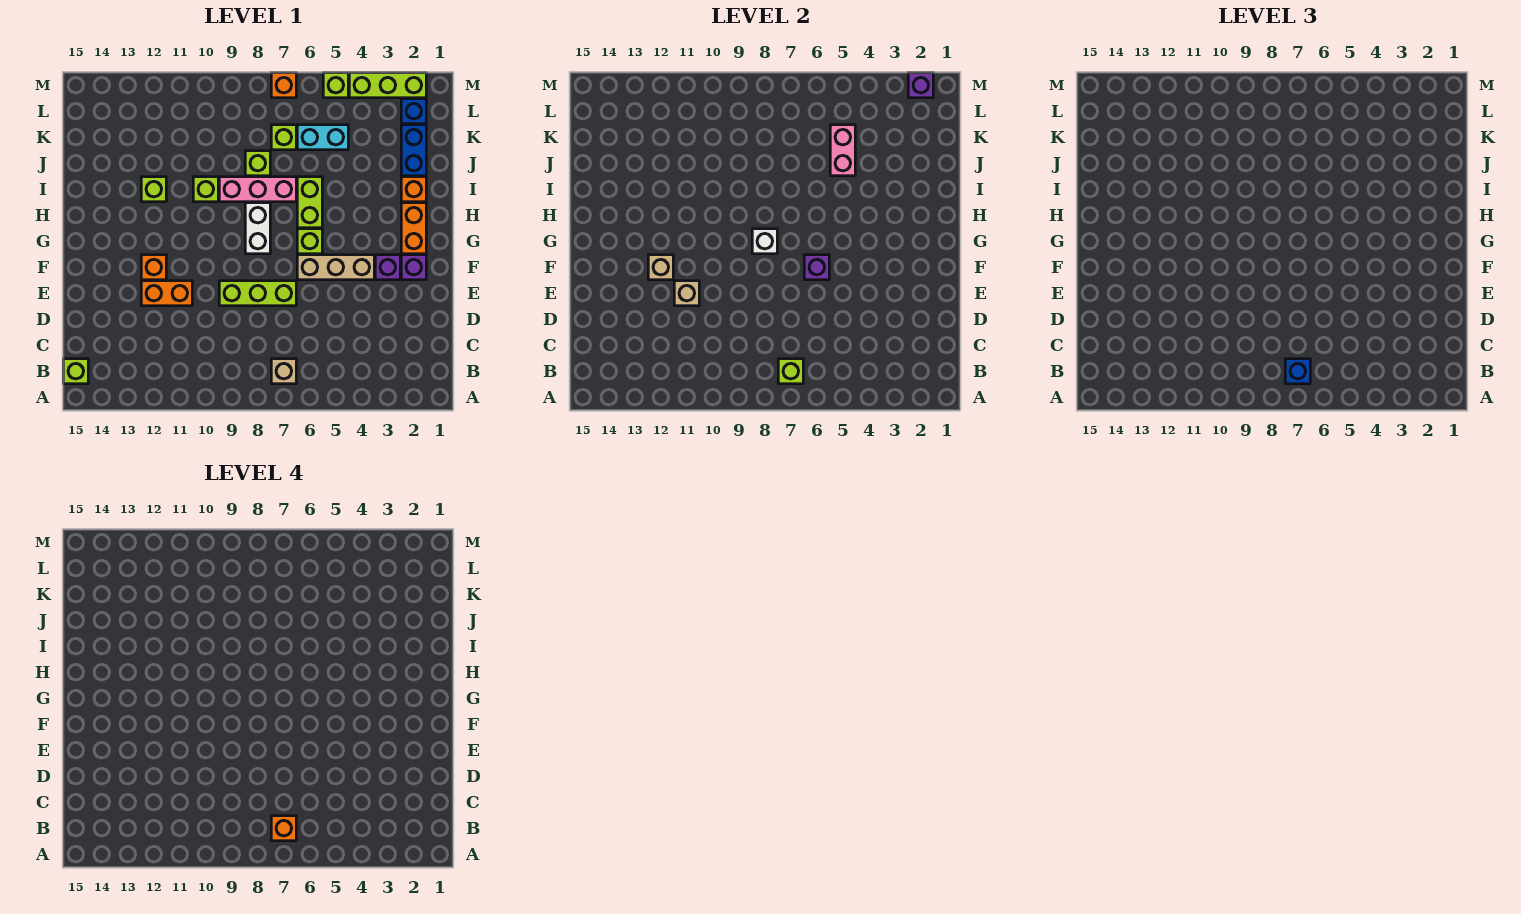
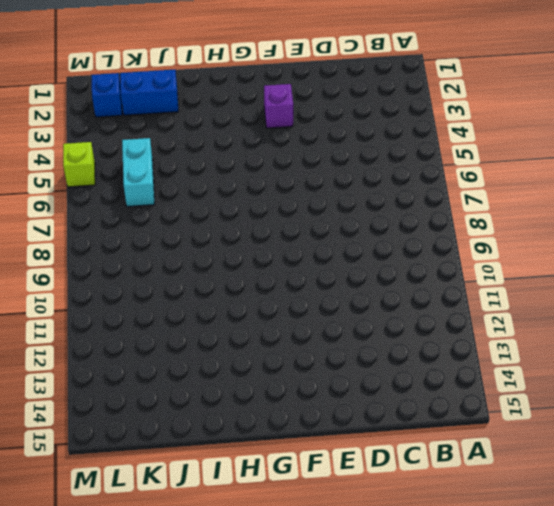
none -> tan 1x1 brick [271,359,296,384]
none -> lime 1x1 brick [63,359,88,384]
none -> lime 1x3 brick [219,281,296,306]
none -> orange 1x2 brick [141,281,192,306]

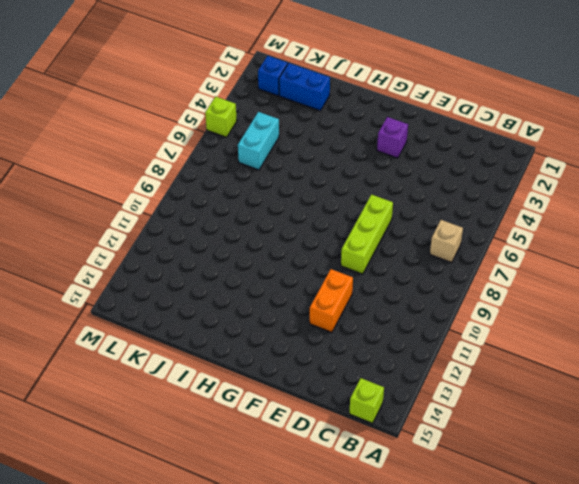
none -> purple 1x1 brick [401,255,426,280]
none -> tan 1x3 brick [297,255,374,280]
none -> orange 1x1 brick [141,255,166,280]
none -> orange 1x2 brick [401,203,426,254]

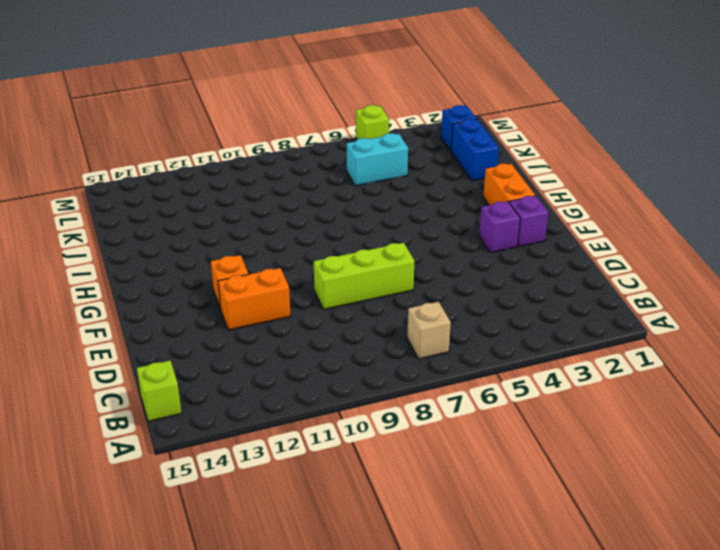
none -> tan 1x3 brick [297,255,374,280]
none -> lime 1x1 brick [297,229,322,254]
none -> white 1x2 brick [245,203,270,254]
none -> lime 1x2 brick [297,177,322,228]

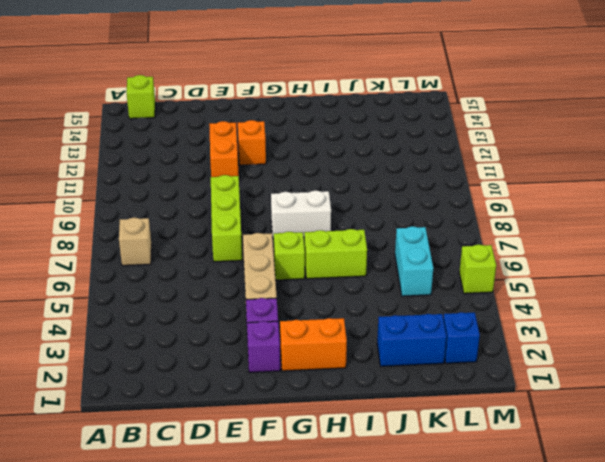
none -> orange 1x1 brick [401,177,426,202]
none -> pink 1x3 brick [219,177,296,202]
none -> lime 1x1 brick [193,177,218,202]
none -> lime 1x1 brick [141,177,166,202]

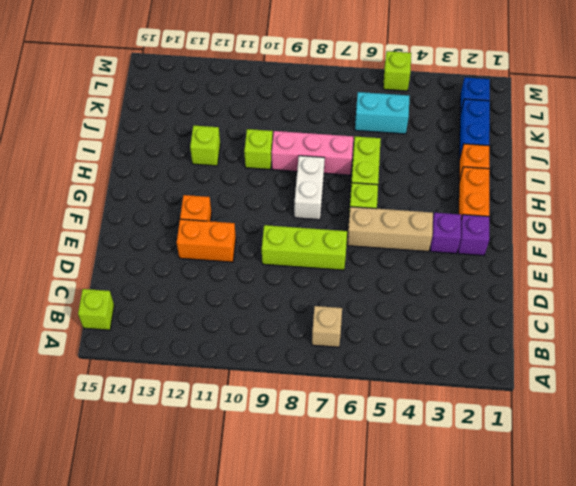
none -> lime 1x1 brick [245,151,270,176]
none -> lime 1x1 brick [271,125,296,150]
none -> lime 1x3 brick [349,73,426,98]
none -> orange 1x1 brick [271,73,296,98]

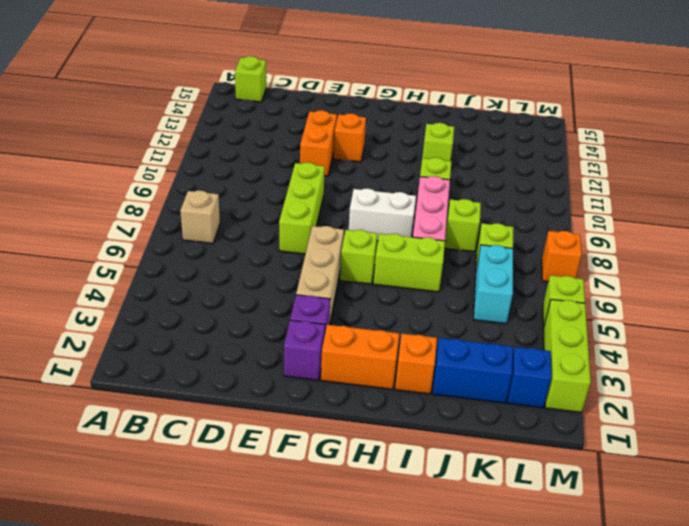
none -> lime 1x1 brick [778,359,803,384]
none -> tan 1x1 brick [674,281,699,306]
none -> purple 1x1 brick [804,255,829,280]
none -> tan 1x1 brick [648,255,673,280]

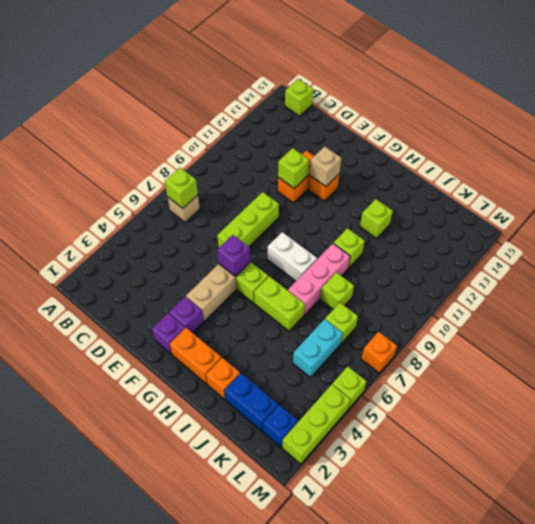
lime 1x1 brick [278,148,309,188] -> tan 1x1 brick [674,281,699,306]
none -> white 1x1 brick [752,229,777,254]
none -> pink 1x2 brick [830,125,855,176]
none -> purple 1x1 brick [908,73,933,98]
none -> blue 1x1 brick [1285,359,1310,384]

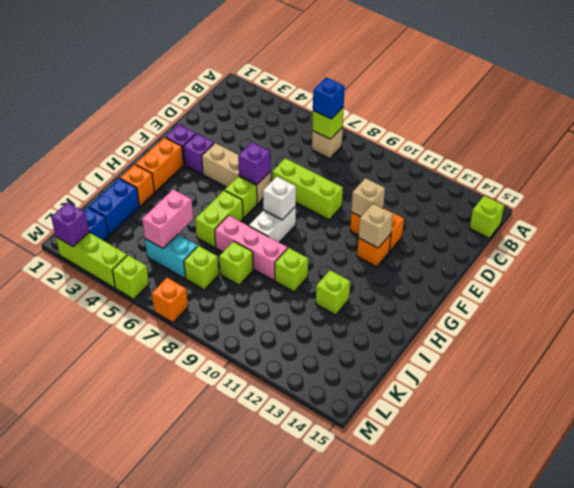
none -> orange 1x1 brick [271,816,296,841]

